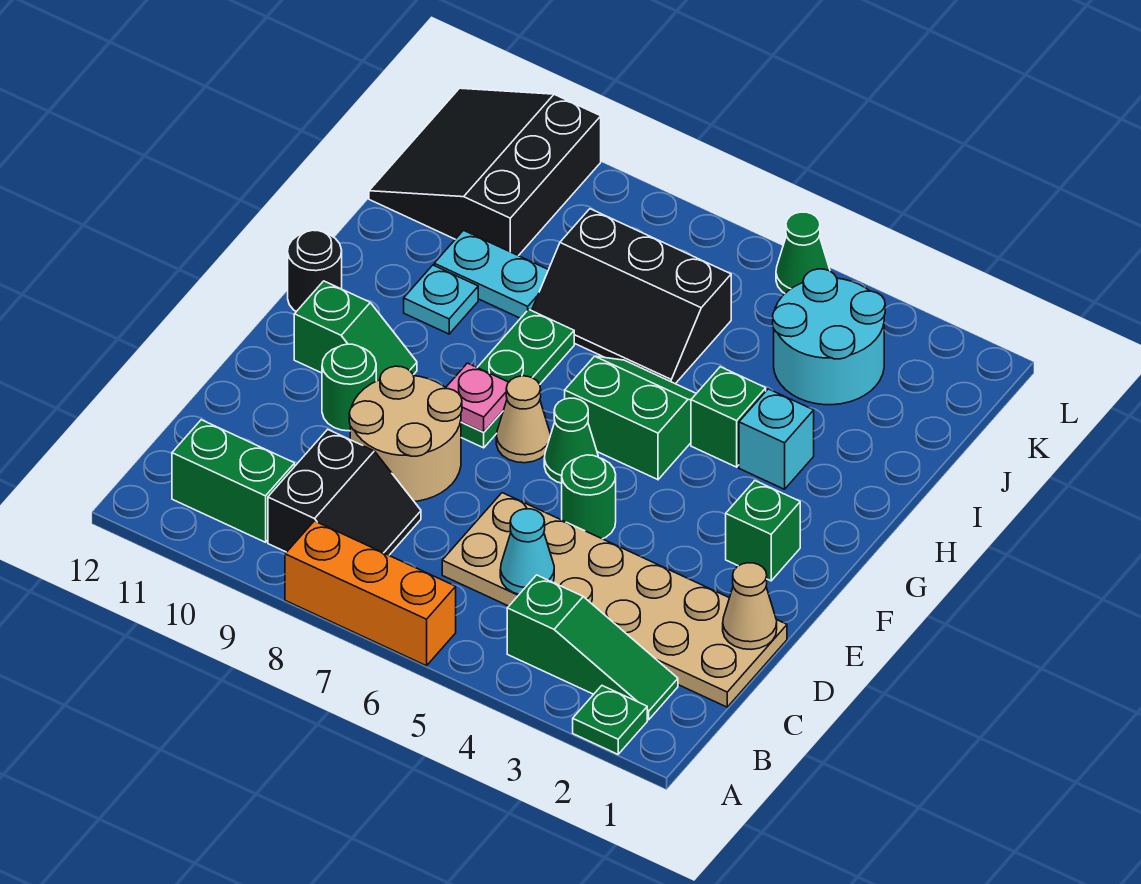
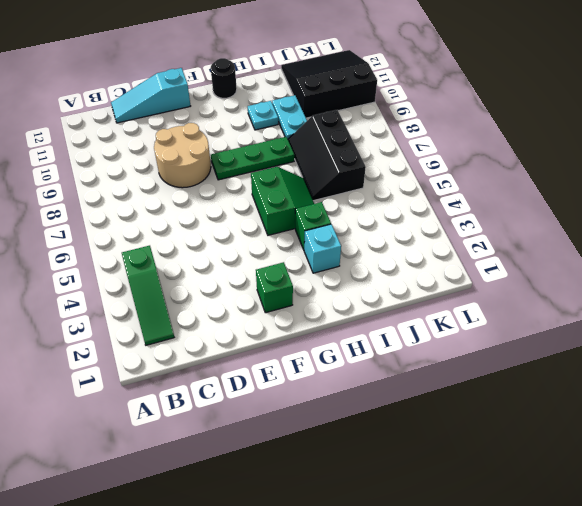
cyan 1x3 slope [111,68,190,123] -> none
none -> green 1x1 plate [573,686,647,754]
none -> orange 1x3 brick [285,521,456,666]
none -> black 2x2 slope [268,429,421,555]

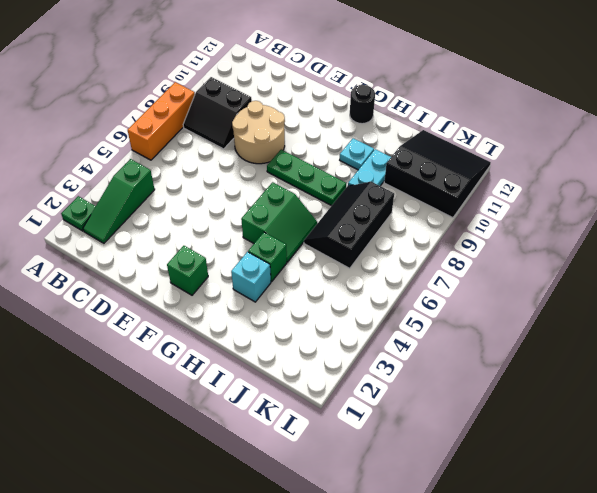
none -> green 1x2 brick [172,420,295,542]
none -> tan 2x6 plate [442,493,787,707]
none -> green 1x1 round brick [562,455,616,539]

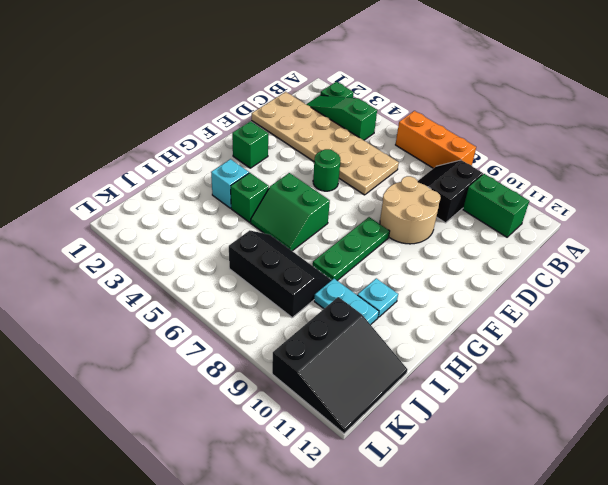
none -> green 1x1 round brick [322,344,376,431]
none -> green 1x1 cone [544,398,598,483]
none -> tan 1x1 cone [496,376,551,463]

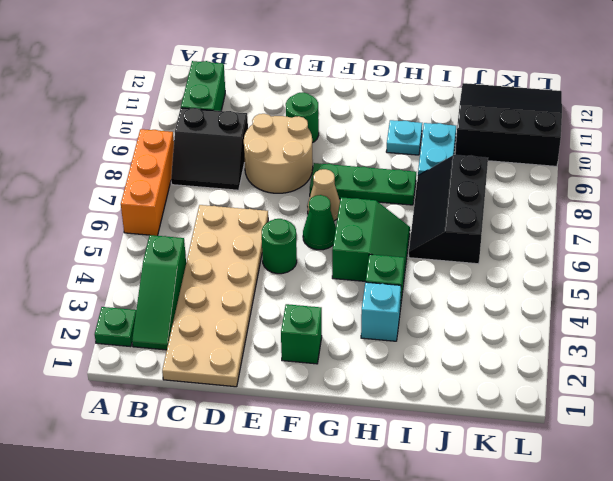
none -> green 1x2 slope [294,281,417,381]
none -> black 1x1 round brick [288,230,342,312]
none -> cyan 2x2 round brick [773,269,885,405]

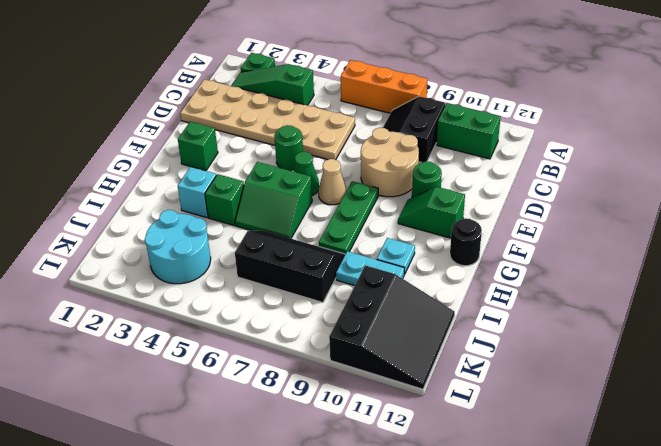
none -> green 1x1 cone [776,212,830,293]
none -> cyan 1x1 cone [500,509,554,594]
none -> tan 1x1 cone [723,563,777,649]

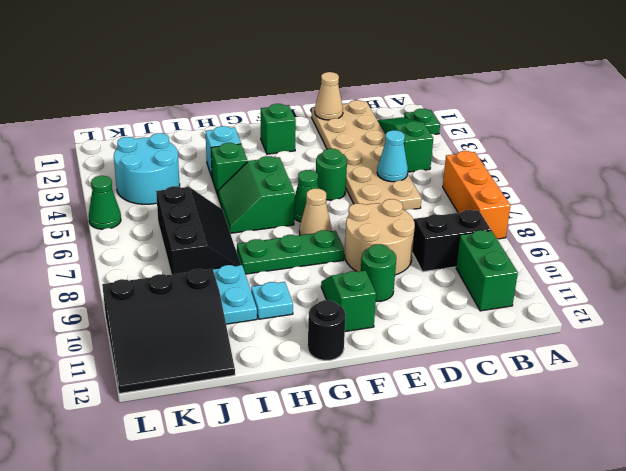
none -> pink 1x1 plate [446,363,509,432]

